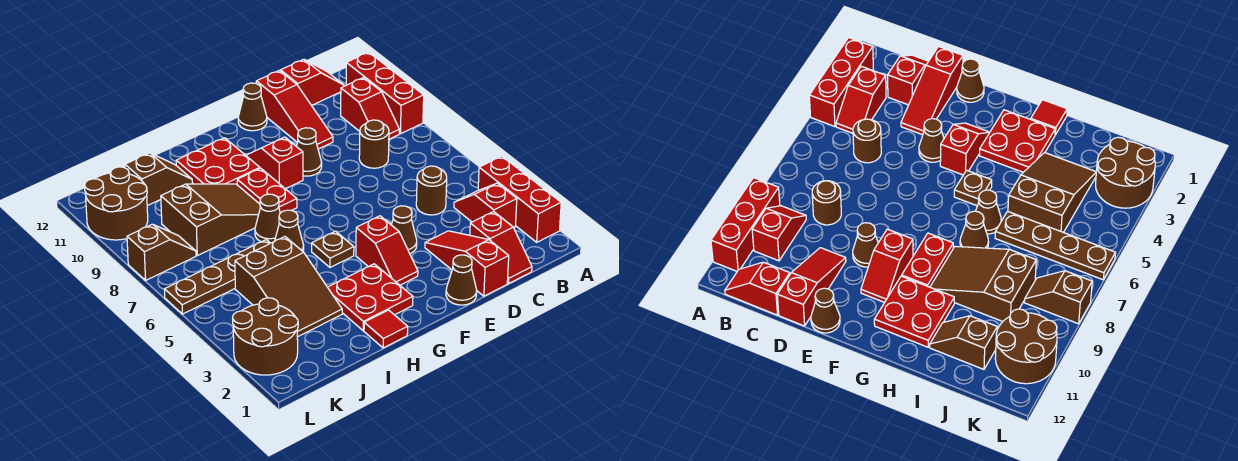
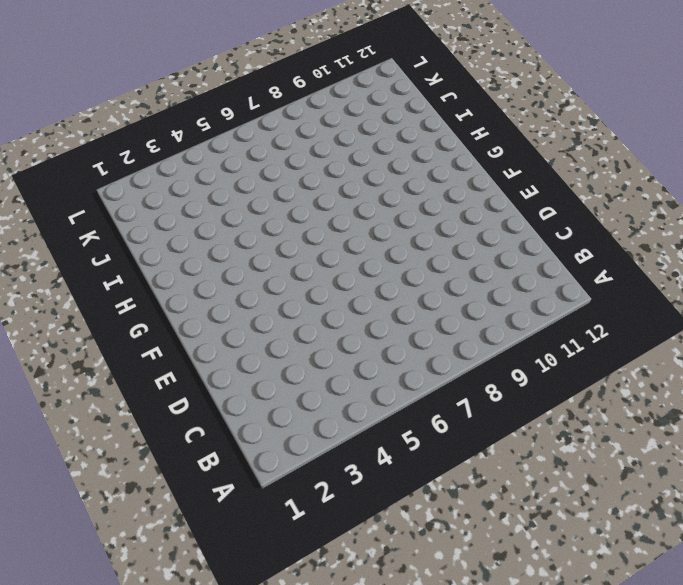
none -> red 1x3 brick [478,156,561,242]
none -> red 1x3 brick [346,52,424,134]
none -> red 1x2 slope [454,183,517,228]
none -> red 1x2 slope [341,78,399,139]

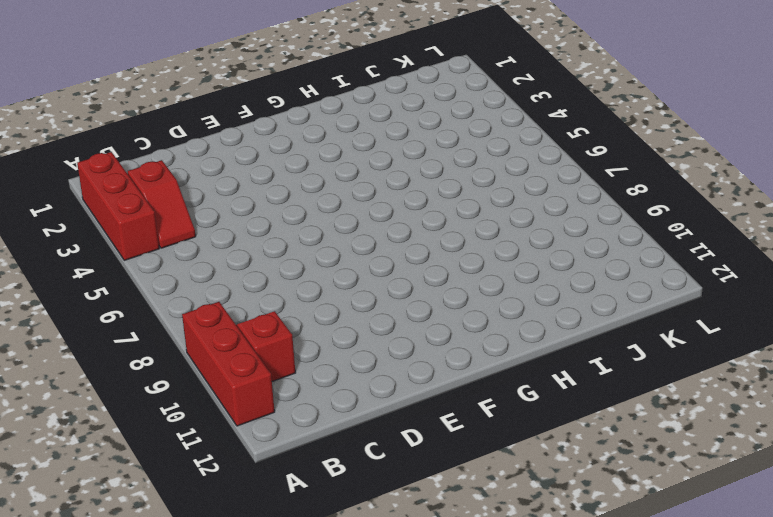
none -> red 1x2 slope [281,59,344,105]
none -> red 1x2 slope [470,211,532,284]
none -> brown 1x1 round brick [416,166,447,215]
none -> brown 1x1 round brick [359,120,389,168]

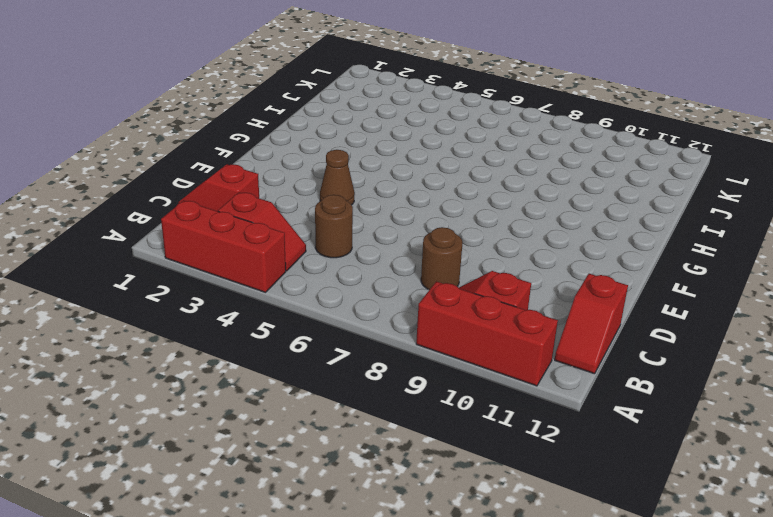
none -> red 1x3 slope [425,231,509,296]
none -> red 1x3 slope [256,70,333,149]
none -> brown 1x1 cone [446,255,477,305]
none -> brown 1x1 cone [297,128,322,176]

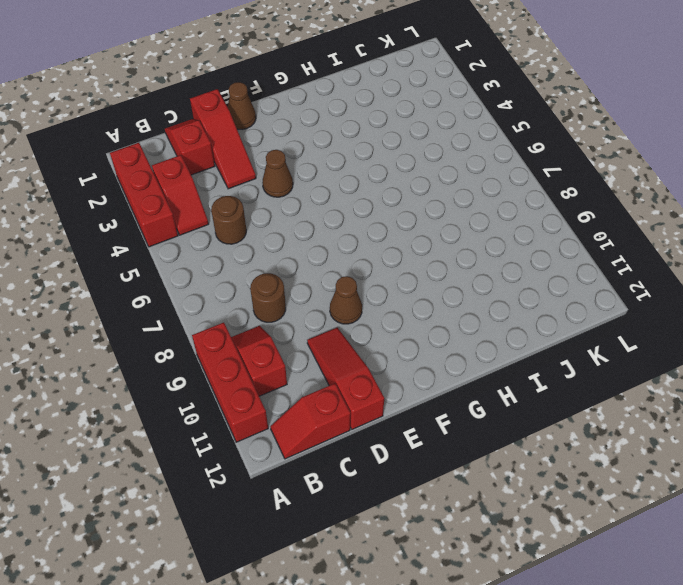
none -> brown 1x1 cone [238,83,267,131]
none -> red 1x2 slope [356,216,418,285]
none -> red 1x2 slope [246,137,303,189]
none -> red 2x2 plate [328,264,413,331]

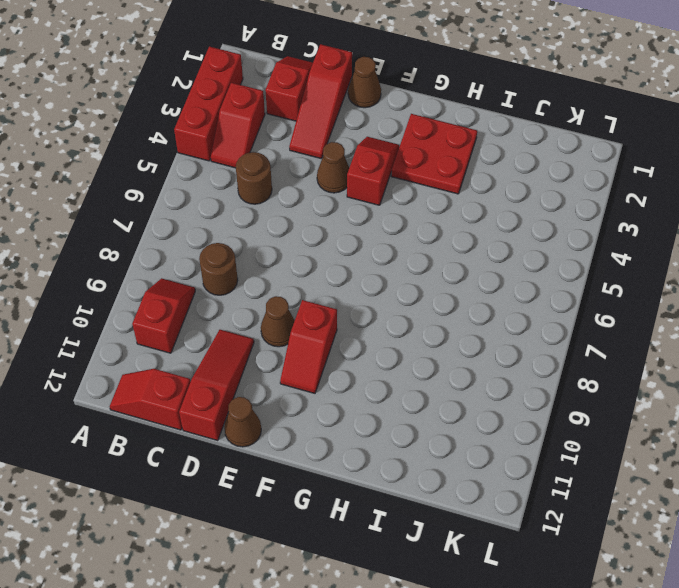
none -> red 1x3 brick [346,52,424,134]
none -> brown 1x1 plate [312,231,354,267]
none -> red 1x2 plate [237,168,297,213]
none -> red 2x2 plate [176,138,260,184]

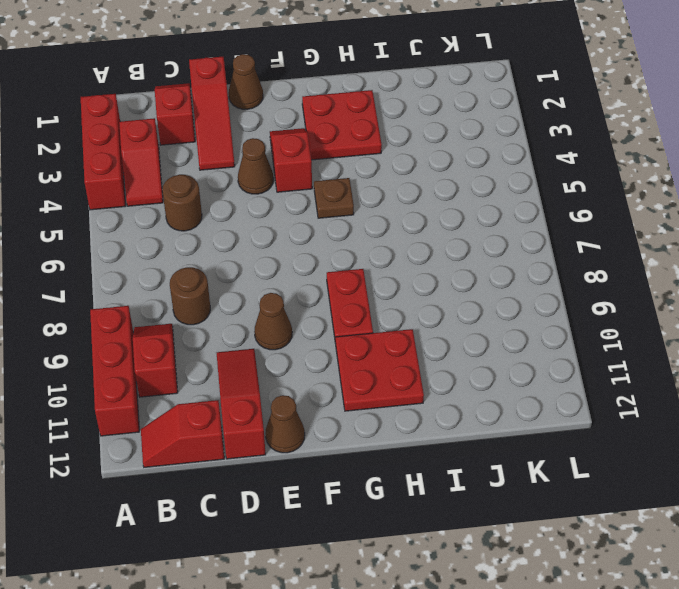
none -> red 1x2 slope [246,137,303,189]
none -> red 1x1 tile [364,310,408,348]
none -> brown 1x1 cone [275,210,304,251]
none -> brown 1x1 cone [255,194,280,243]

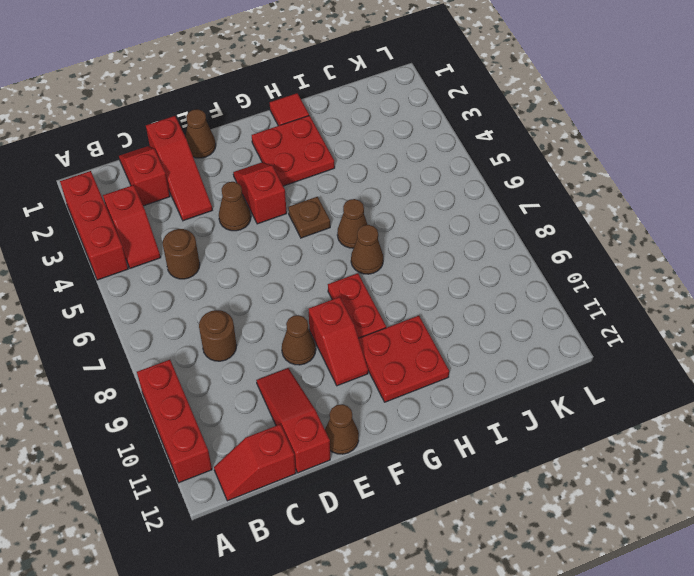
none -> red 1x2 slope [341,78,399,139]
none -> brown 2x3 slope [161,184,260,256]
none -> brown 2x3 slope [235,237,342,337]
none -> brown 1x4 plate [165,240,270,314]

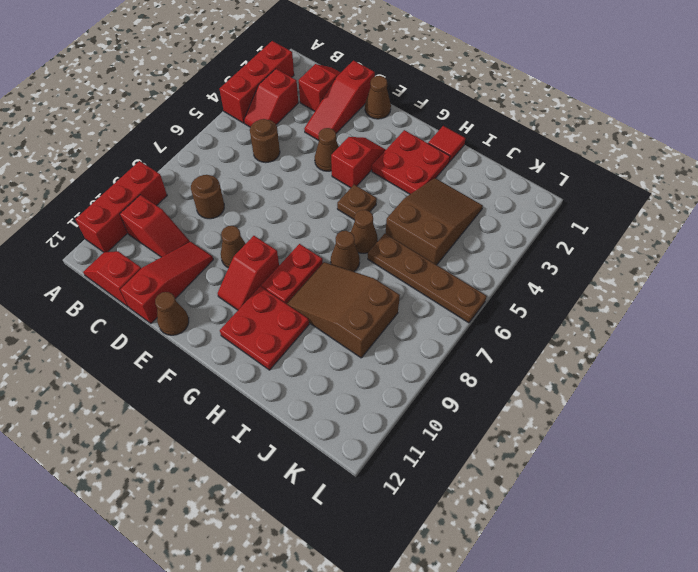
red 1x2 slope [120,195,190,257] -> red 1x2 slope turned to [341,78,399,139]
none -> brown 1x2 slope [125,153,192,206]
none -> brown 2x2 round brick [233,298,298,375]
none -> brown 1x2 slope [127,224,196,280]
none -> brown 2x2 round brick [85,167,148,240]

